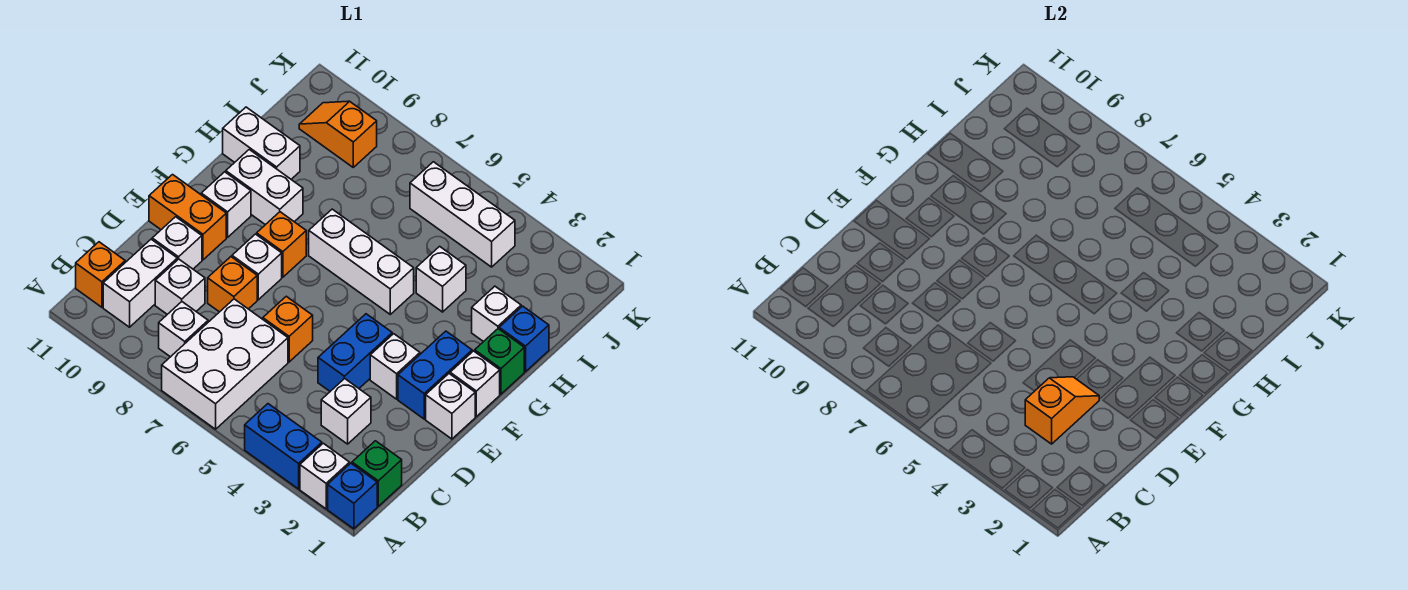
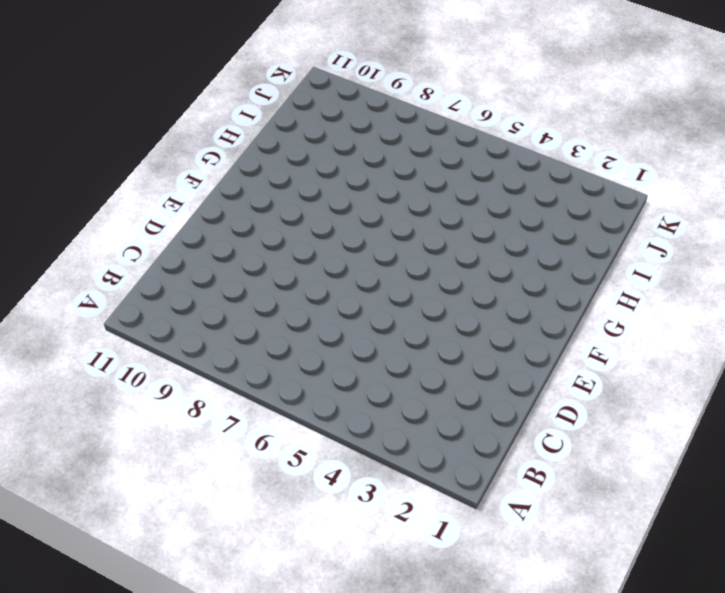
none -> blue 1x1 brick [328,463,377,529]
none -> white 1x1 brick [300,443,350,509]
none -> blue 1x2 brick [245,404,322,489]
none -> white 2x3 brick [162,299,288,429]

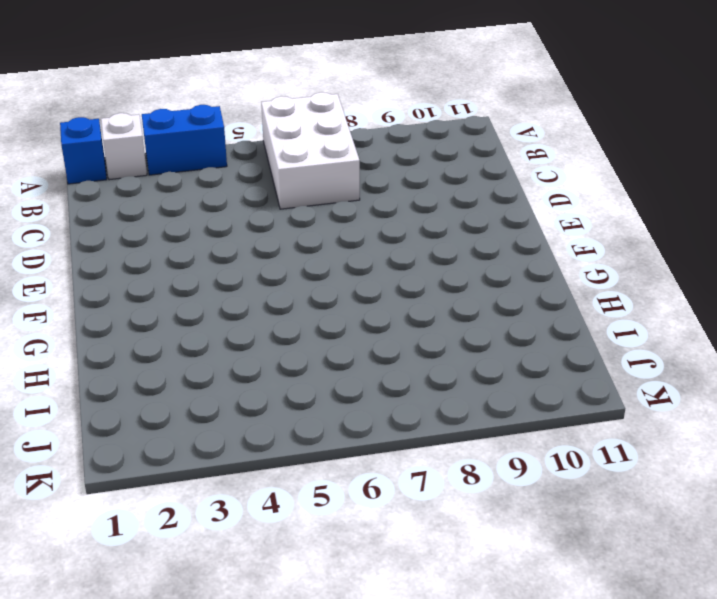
none -> green 1x1 brick [352,441,402,506]
none -> white 1x1 brick [159,302,208,357]
none -> white 1x2 brick [103,239,177,327]
none -> orange 1x1 brick [76,242,125,307]

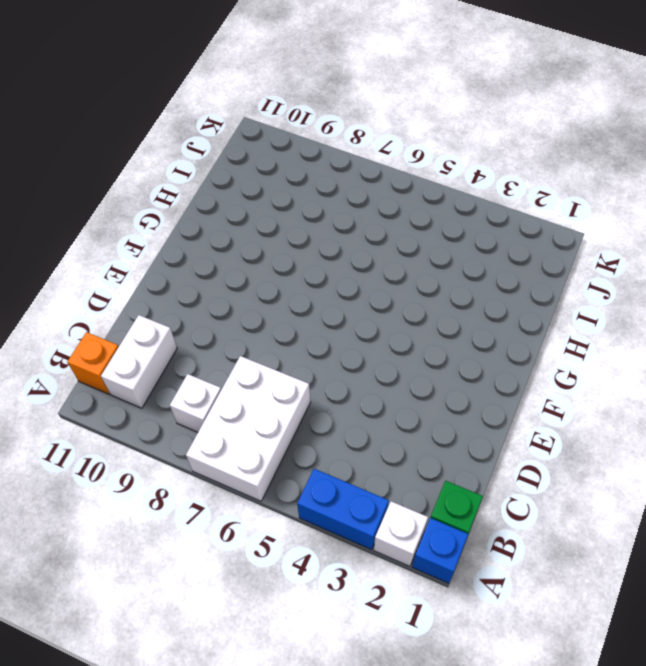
none -> white 1x1 brick [321,379,371,444]
none -> white 1x1 brick [155,259,205,314]
none -> blue 1x2 brick [318,314,392,391]
none -> orange 1x1 brick [263,296,313,362]

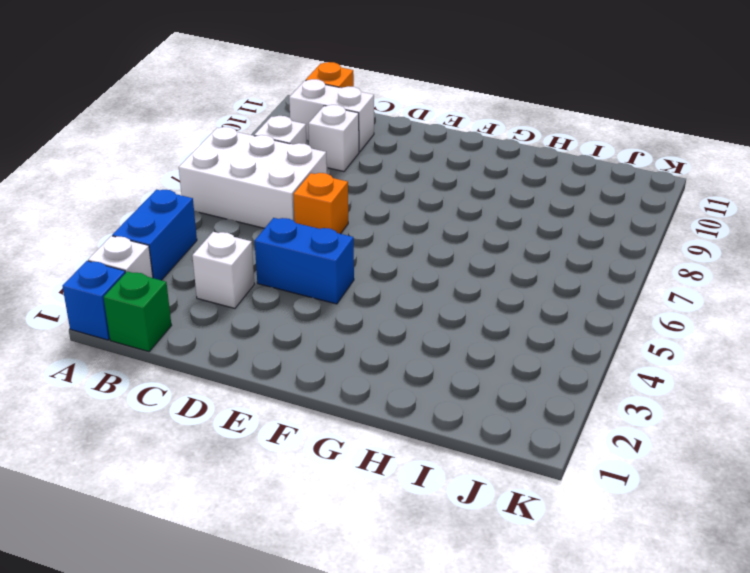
none -> orange 1x1 brick [208,257,257,312]
none -> white 1x1 brick [152,217,202,269]
none -> white 1x1 brick [426,374,475,439]
none -> blue 1x2 brick [398,331,472,419]

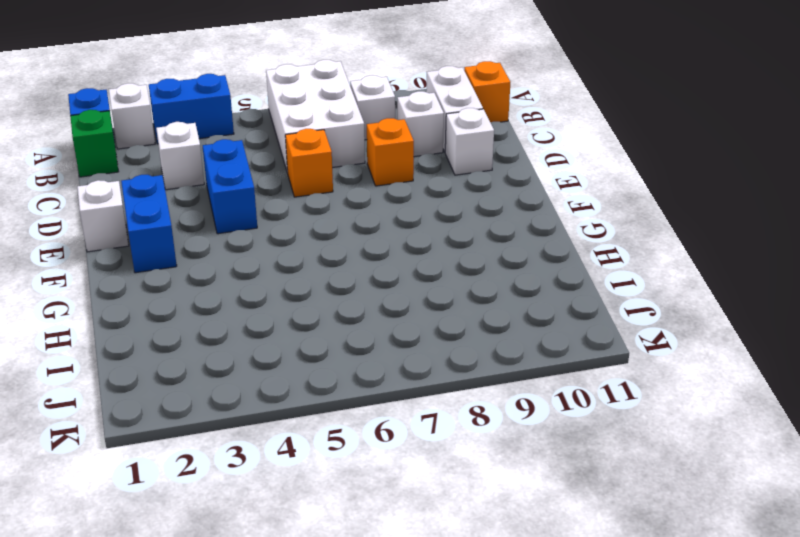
none -> white 1x1 brick [370,334,420,399]
none -> white 1x1 brick [232,234,282,300]
none -> orange 1x2 brick [149,175,226,260]
none -> white 1x1 brick [450,351,500,417]

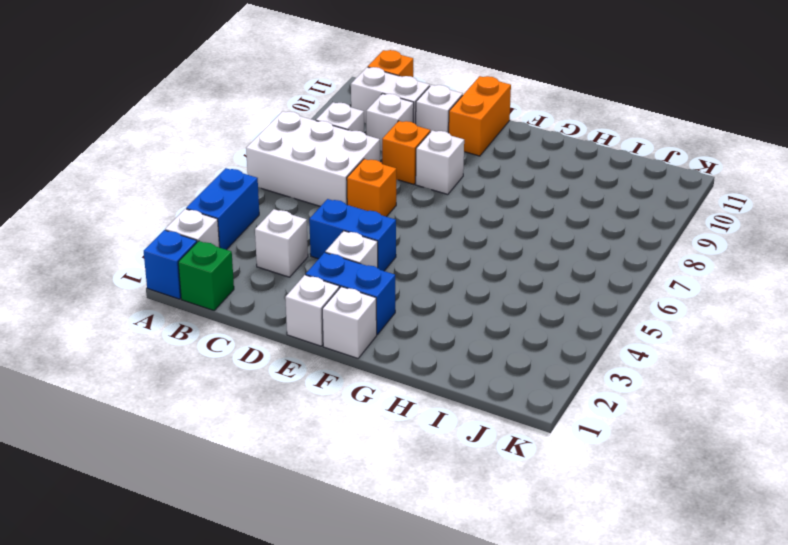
none -> orange 1x1 brick [257,212,306,277]
none -> white 1x1 brick [201,172,251,237]
none -> green 1x1 brick [475,329,524,394]
none -> white 1x3 brick [309,209,414,314]

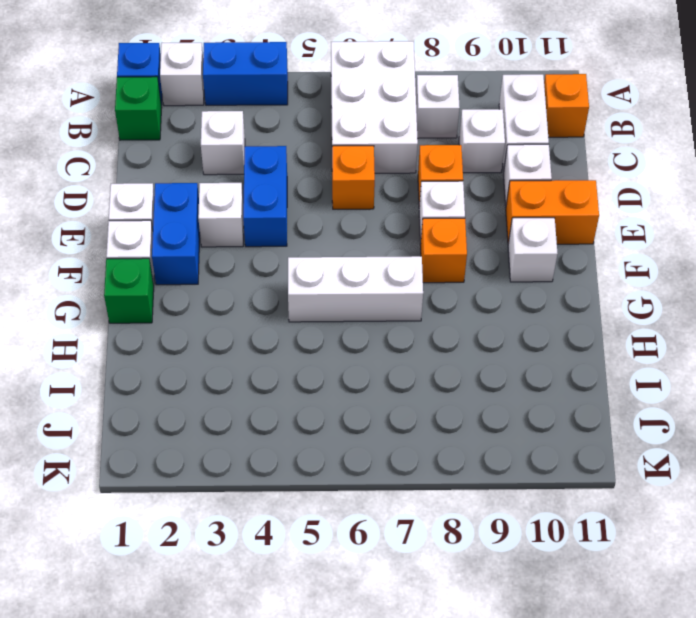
none -> white 1x2 brick [226,150,303,225]
none -> blue 1x1 brick [499,306,549,372]
none -> white 1x1 brick [472,286,521,342]
none -> white 1x1 brick [416,246,466,312]

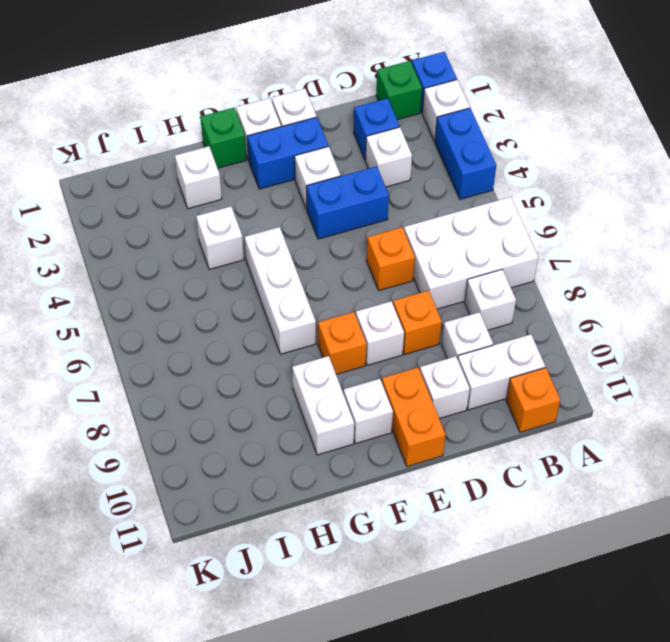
blue 1x1 brick [354,98,400,160] -> blue 1x1 brick moved to [499,306,549,372]
none -> white 1x2 brick [223,107,300,179]
none -> white 1x3 brick [410,162,515,267]
none -> orange 1x2 slope [299,101,377,167]
none -> orange 1x2 slope [1025,377,1099,444]

